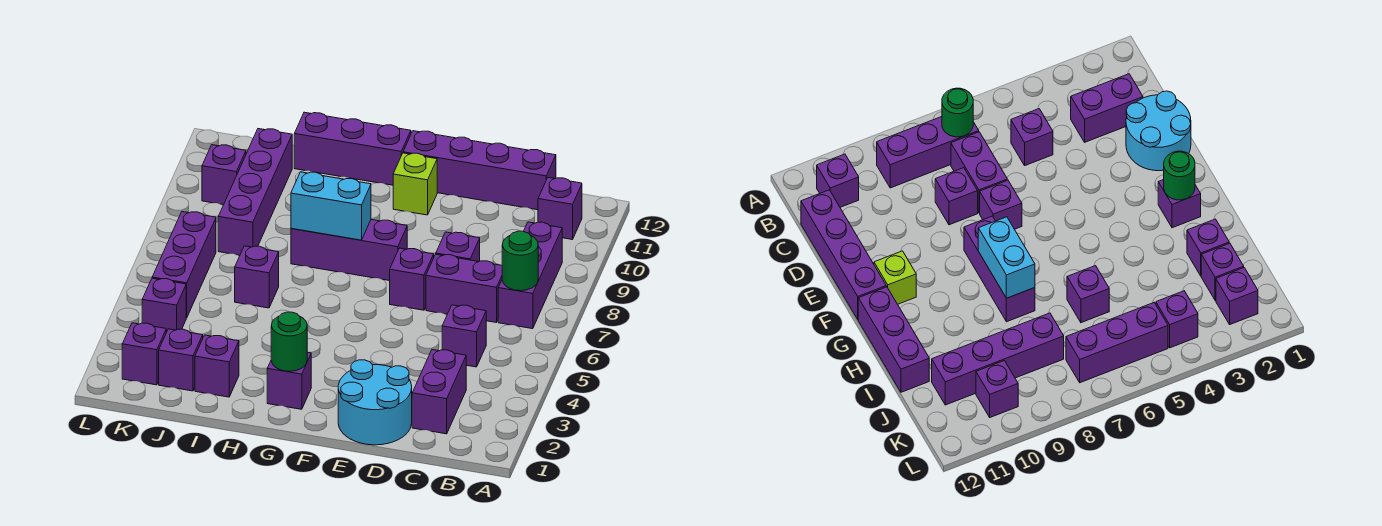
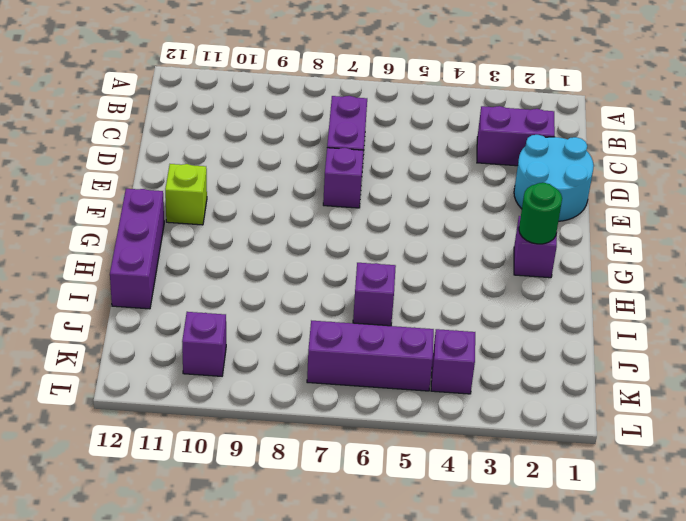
none -> purple 1x3 brick [498,222,562,329]
none -> purple 1x1 brick [538,178,582,240]
none -> purple 1x1 brick [442,305,486,367]

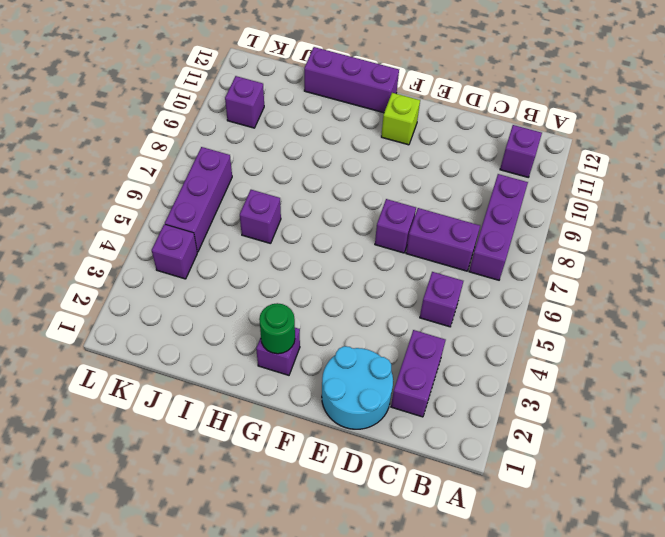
none -> purple 1x4 brick [403,131,556,210]
none -> purple 1x1 brick [436,232,480,262]
none -> purple 1x3 brick [291,220,407,281]

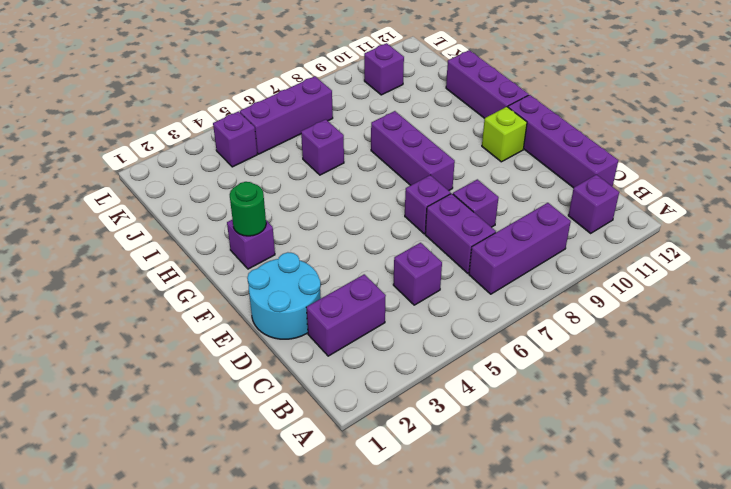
none -> purple 1x1 brick [195,335,239,397]
none -> purple 1x1 brick [159,329,203,391]
none -> purple 1x4 brick [218,129,292,255]

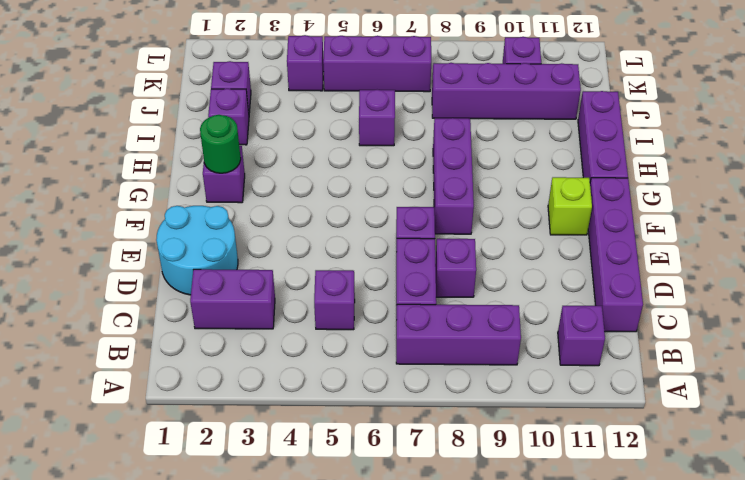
none -> purple 1x1 brick [122,323,166,385]
none -> green 1x1 round brick [502,231,538,291]
none -> cyan 1x2 brick [291,172,371,240]

